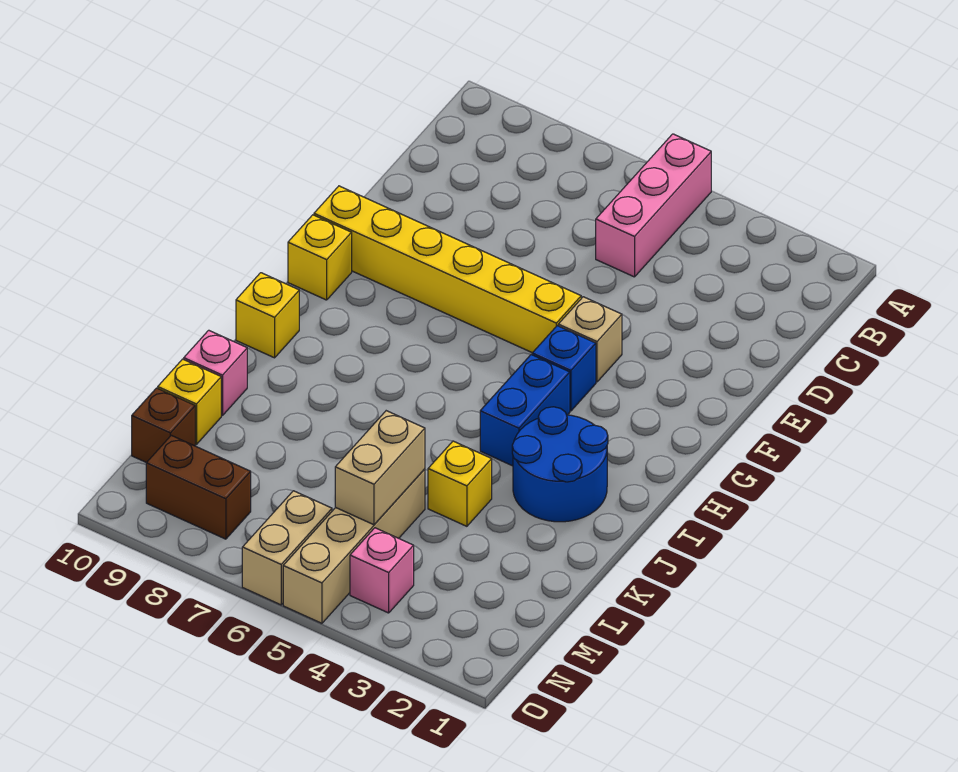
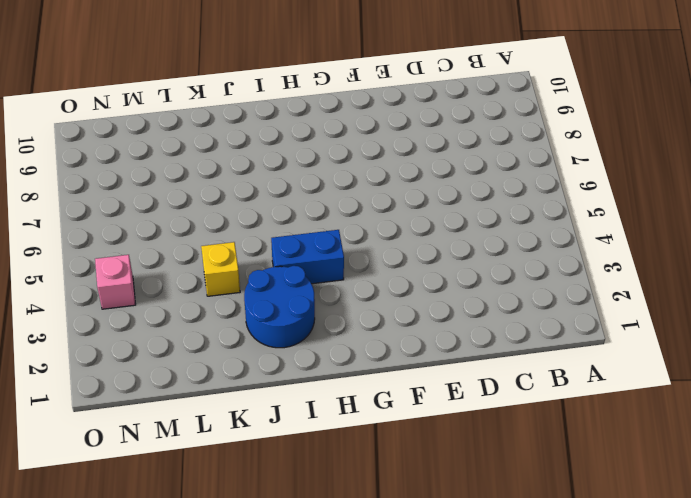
none -> pink 1x3 brick [596,134,711,277]
none -> tan 1x1 brick [558,297,622,382]
none -> yellow 1x6 brick [314,186,581,353]

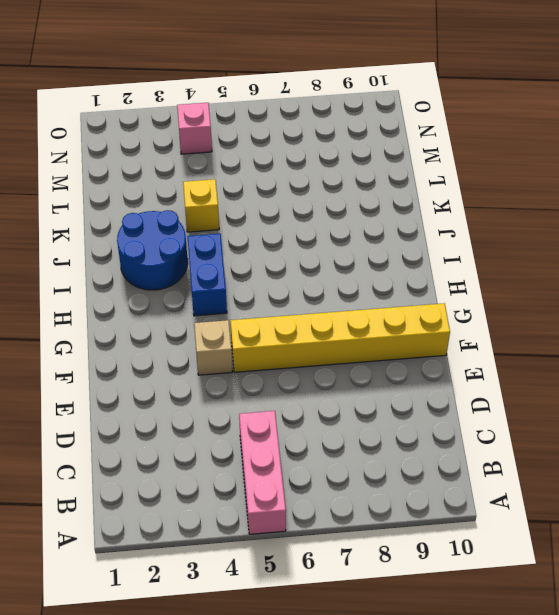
none -> blue 1x1 brick [532,326,596,411]
none -> yellow 1x1 brick [288,215,352,300]
none -> yellow 1x1 brick [236,273,299,358]

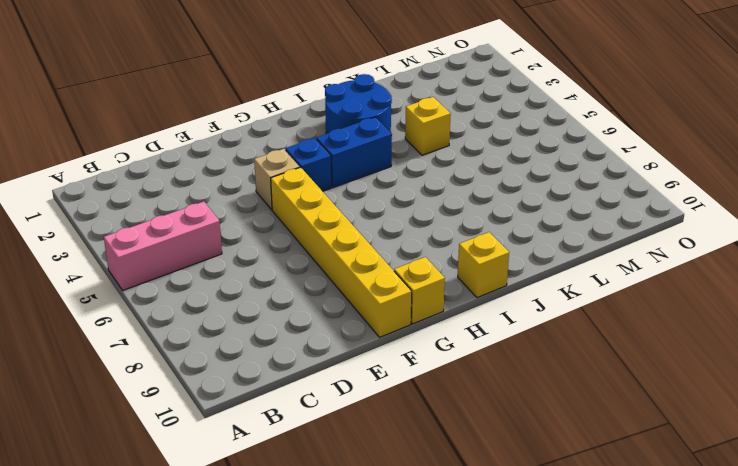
none -> pink 1x1 brick [184,330,247,416]
none -> tan 1x4 brick [283,469,425,623]
none -> yellow 1x1 brick [158,359,221,444]

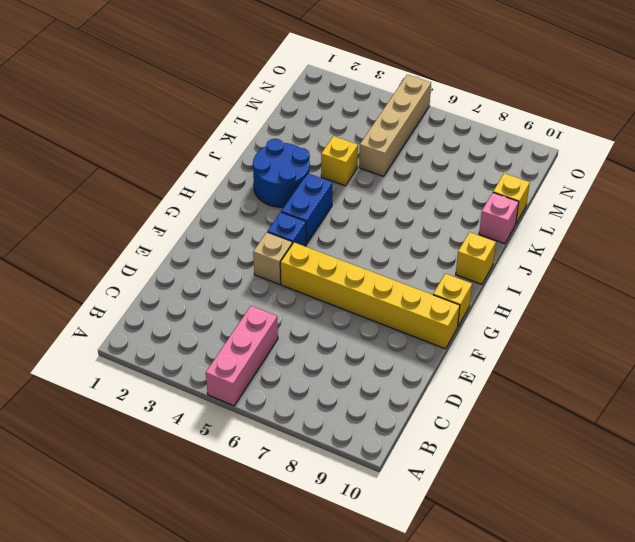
none -> brown 1x1 brick [132,388,195,463]
none -> pink 1x1 brick [350,528,414,613]
none -> tan 1x2 brick [242,491,332,605]

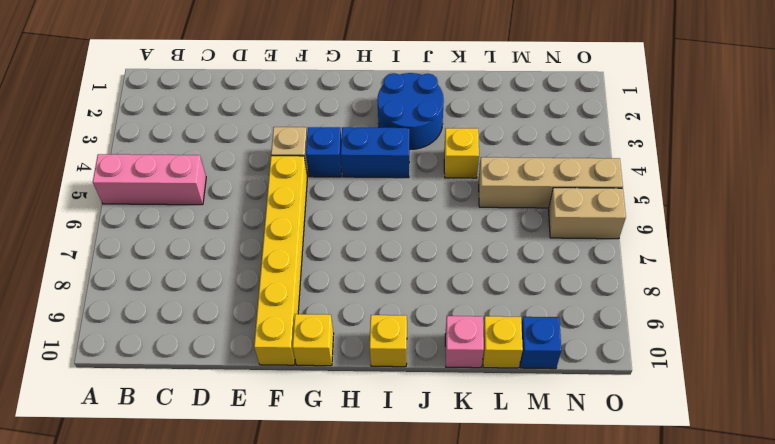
blue 1x1 brick [520,317,561,369] -> brown 1x1 brick [132,388,195,463]
none -> pink 1x1 brick [350,528,414,613]
none -> brown 1x2 brick [146,435,251,539]
none -> tan 1x2 brick [335,411,425,525]

